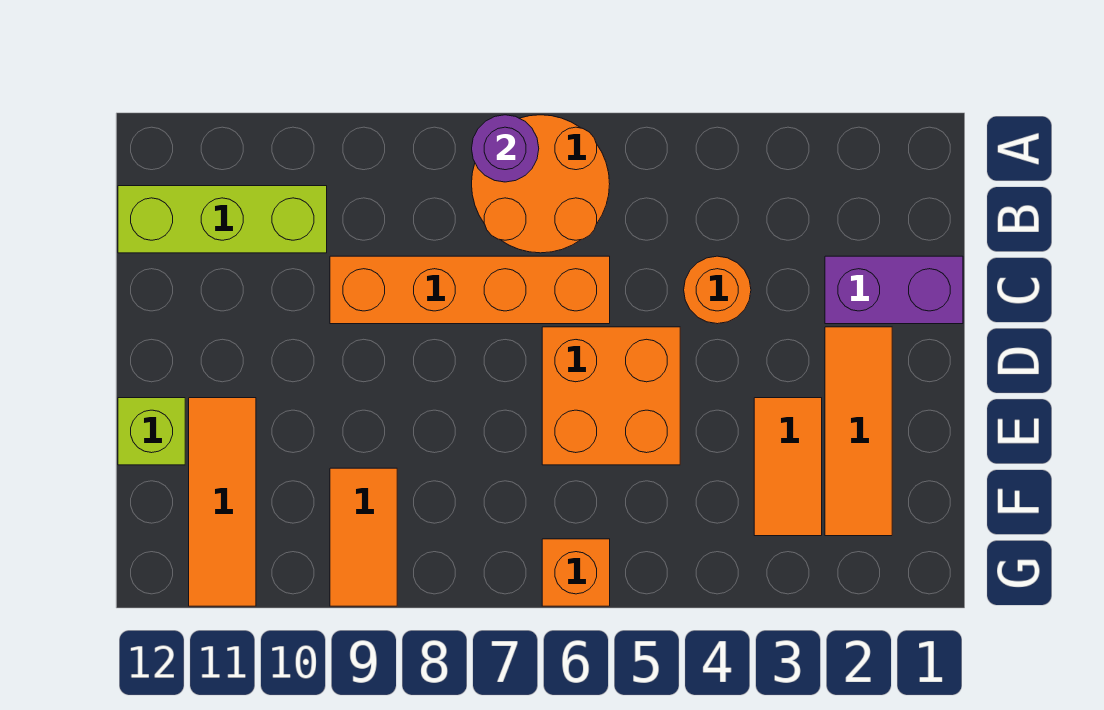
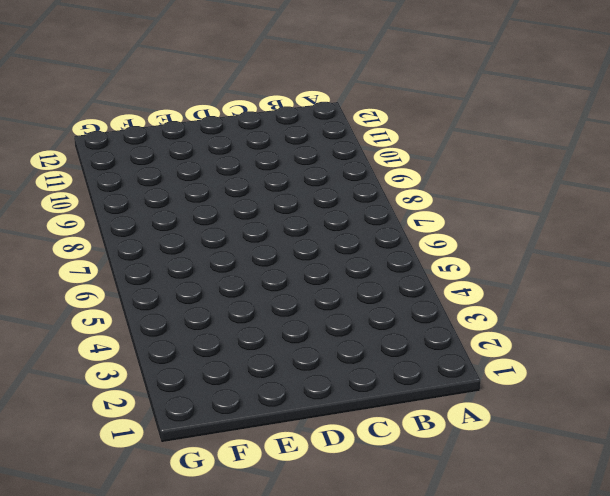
none -> orange 2x2 round brick [472,115,610,253]
none -> lime 1x3 brick [118,186,327,253]
none -> purple 1x2 brick [825,256,963,324]

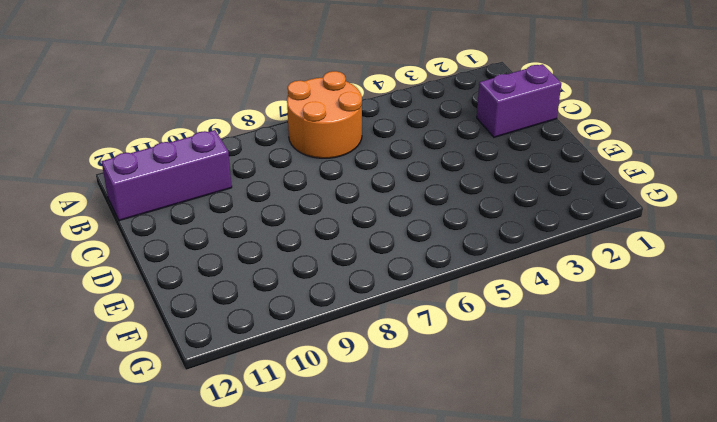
purple 1x3 brick [101,130,232,221] -> lime 1x3 brick [118,186,327,253]
none -> orange 1x1 round brick [684,256,751,324]
none -> orange 1x4 brick [330,256,610,324]
none -> orange 1x3 tile [825,327,892,536]

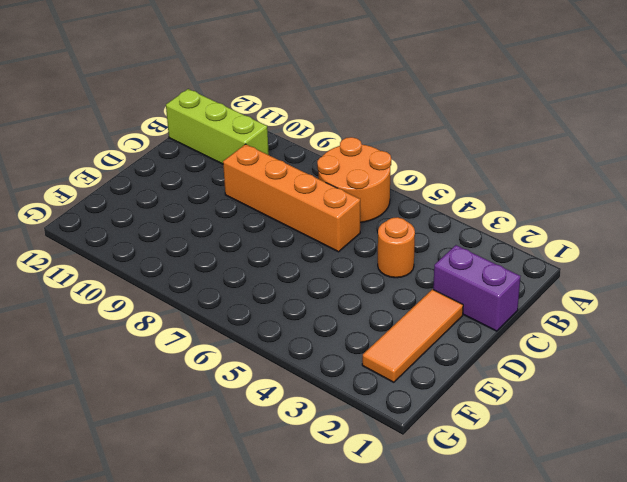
none -> orange 2x2 brick [542,327,680,465]
none -> orange 1x2 tile [754,398,822,536]
none -> orange 1x3 tile [189,398,256,606]

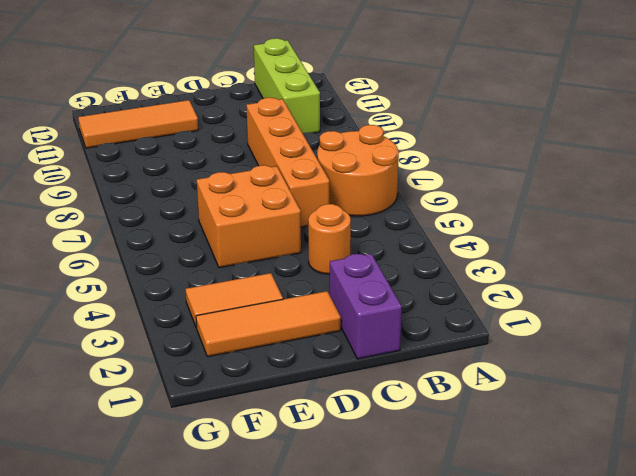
none -> lime 1x1 brick [118,398,185,465]
none -> orange 1x2 tile [330,468,397,606]
none -> orange 1x1 brick [542,539,610,606]

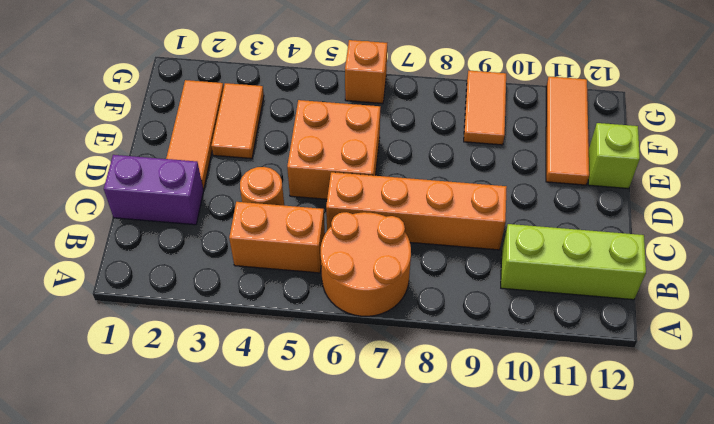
orange 1x2 brick [229,202,325,273] -> none
none -> purple 1x1 round brick [472,115,539,182]

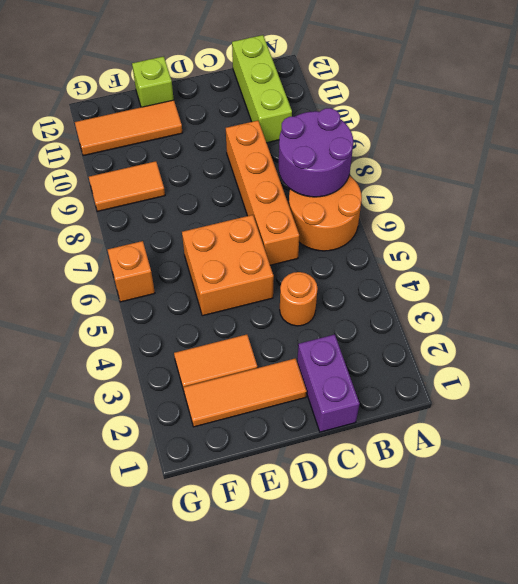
purple 2x2 round brick [279,108,353,197] -> purple 1x1 round brick [472,115,539,182]

